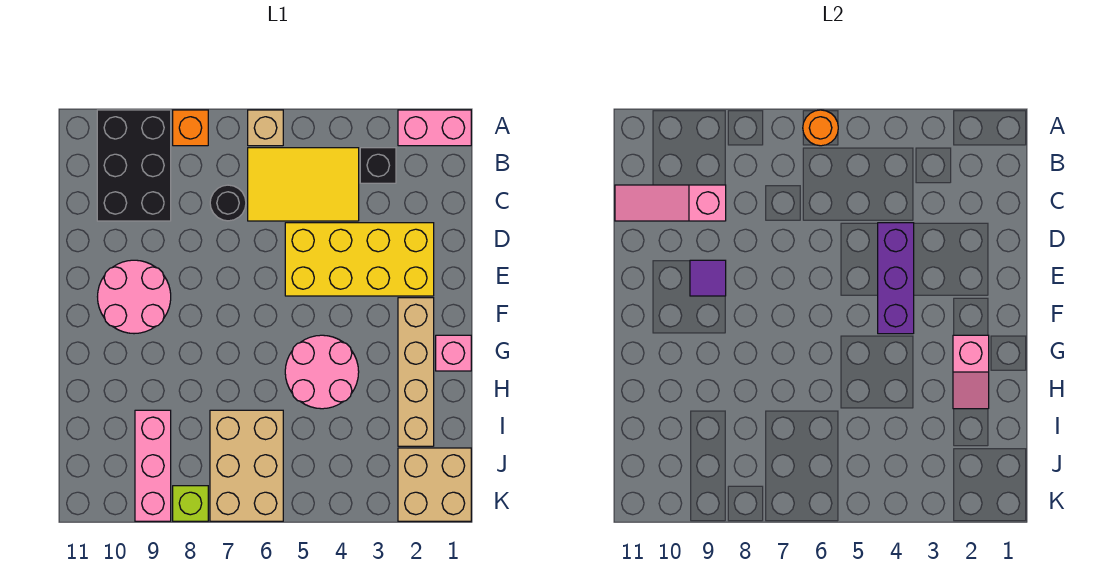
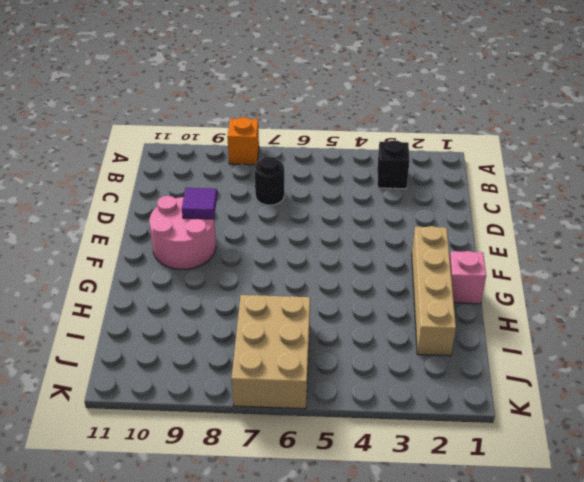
none -> pink 1x2 brick [398,110,471,146]
none -> tan 1x1 brick [248,110,283,146]
none -> black 2x3 brick [97,110,171,221]

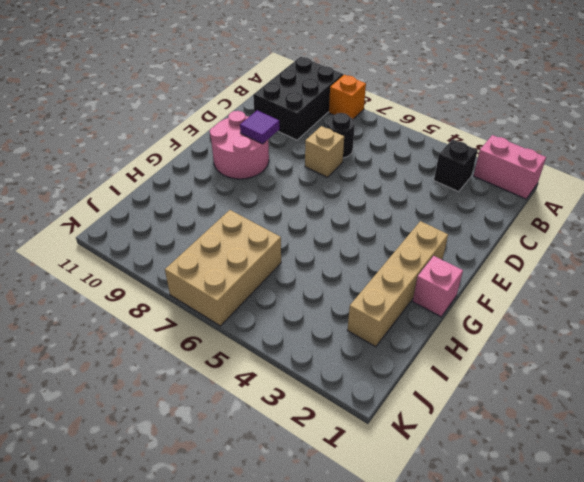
tan 1x1 brick [305,126,344,177] -> tan 1x1 brick moved to [248,110,283,146]
none -> yellow 2x3 tile [248,148,359,221]
none -> yellow 2x4 brick [285,223,434,296]
none -> pink 2x2 round brick [285,335,359,409]

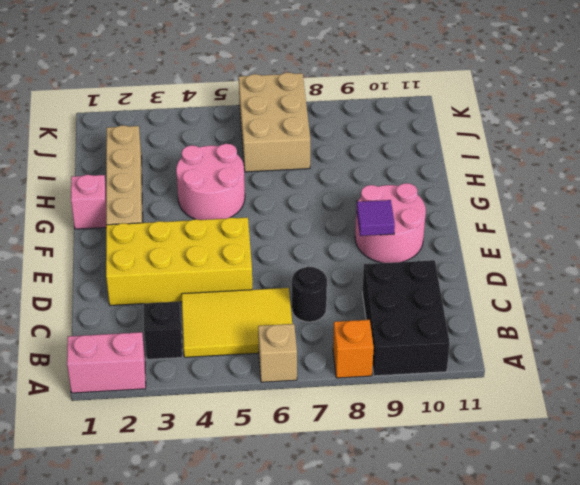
none -> pink 1x3 brick [135,410,171,521]
none -> tan 2x2 brick [398,448,471,521]
none -> lime 1x1 brick [173,486,208,521]

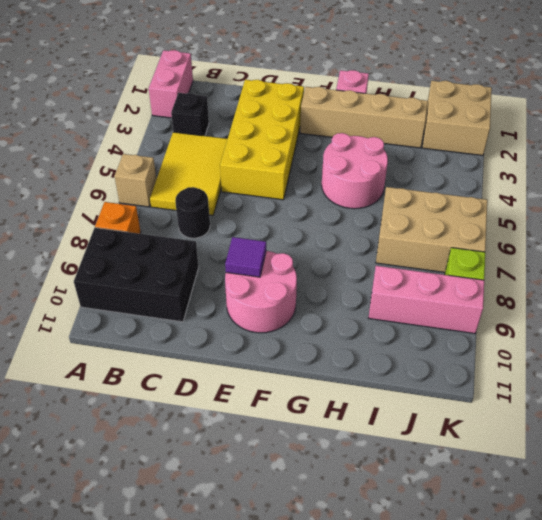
none -> orange 1x1 round brick [803,110,838,146]
none -> pink 1x3 slope [615,185,726,221]
none -> purple 1x3 brick [878,223,914,334]

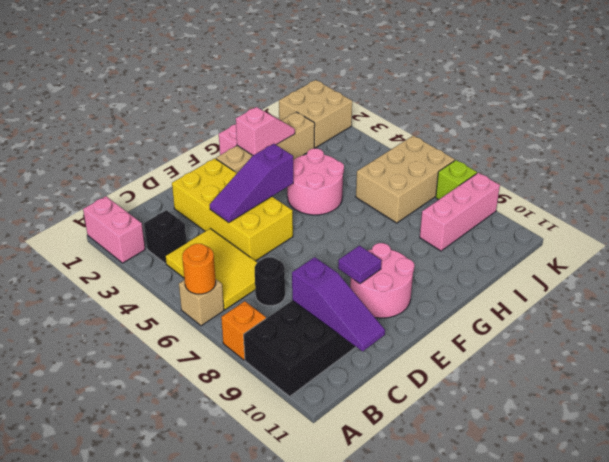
purple 1x3 slope [292,257,385,351] -> pink 1x3 slope [615,185,726,221]
purple 1x3 slope [210,144,293,223] -> purple 1x3 brick [878,223,914,334]

